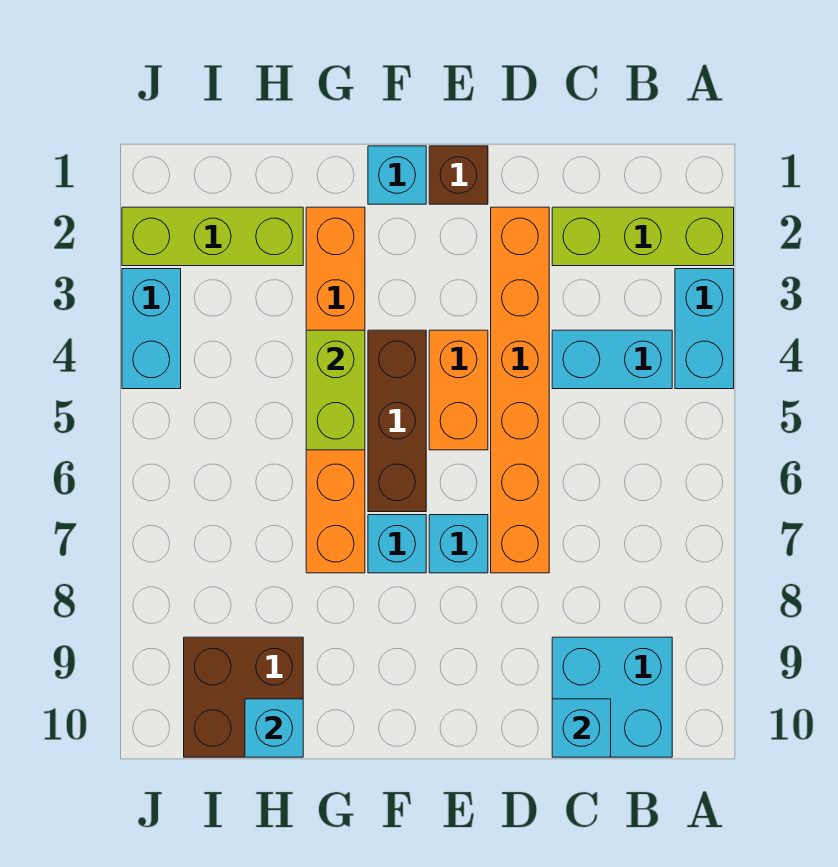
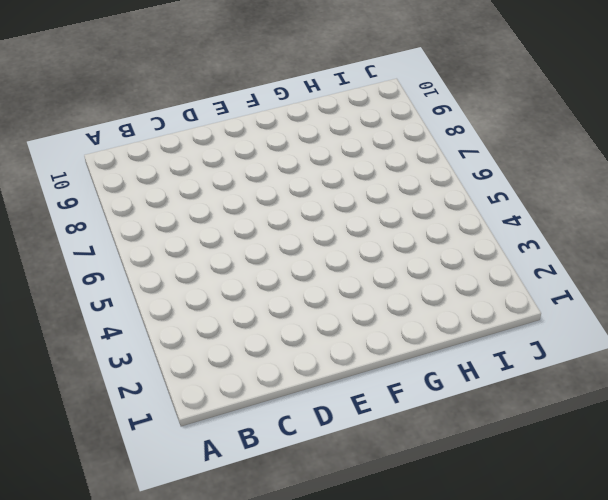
none -> lime 1x3 brick [552,207,734,266]
none -> cyan 1x2 brick [675,269,734,389]
none -> cyan 1x2 brick [552,330,672,389]

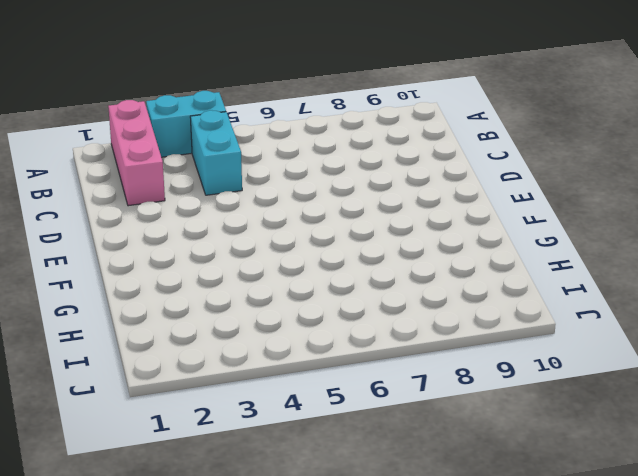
pink 1x3 brick [108,100,165,206] -> lime 1x3 brick [552,207,734,266]
none -> cyan 2x2 brick [552,637,672,757]
none -> orange 1x6 brick [491,207,549,573]
none -> brown 1x1 brick [429,146,488,204]

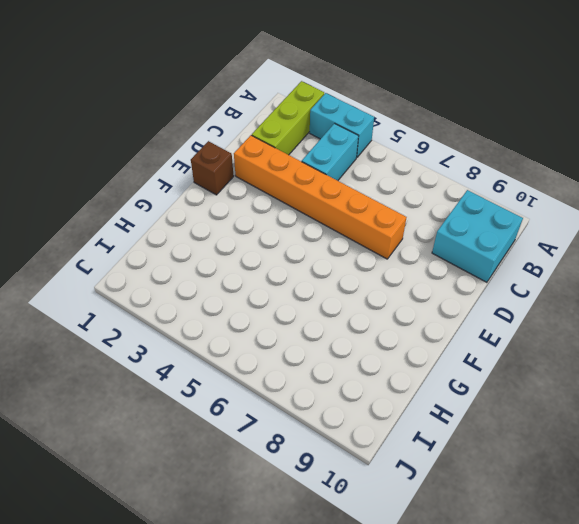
none -> orange 1x2 brick [429,330,488,450]
none -> cyan 1x1 brick [429,515,488,573]
none -> cyan 1x1 brick [368,146,426,204]

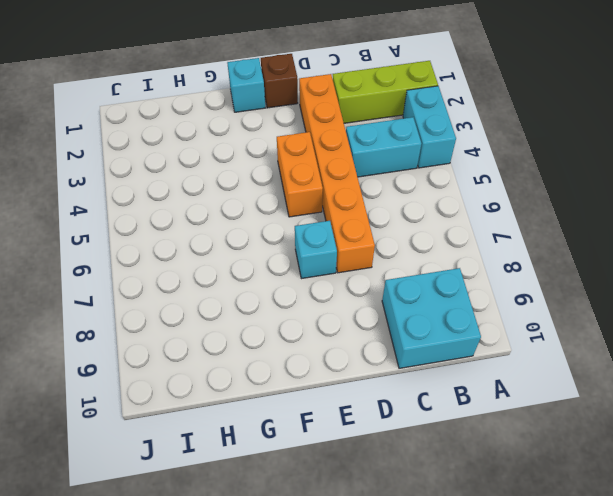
none -> brown 1x3 brick [368,330,426,512]
none -> cyan 1x1 brick [368,515,426,573]
none -> orange 1x6 brick [306,207,365,573]

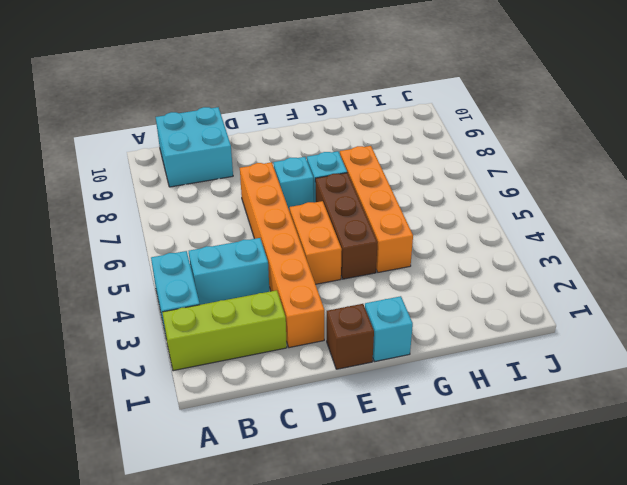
orange 1x4 brick [340,146,413,272] -> orange 1x6 brick [306,207,365,573]
none -> lime 1x3 brick [122,207,303,266]
none -> brown 2x2 brick [184,637,303,757]
none -> cyan 1x2 brick [122,269,181,389]

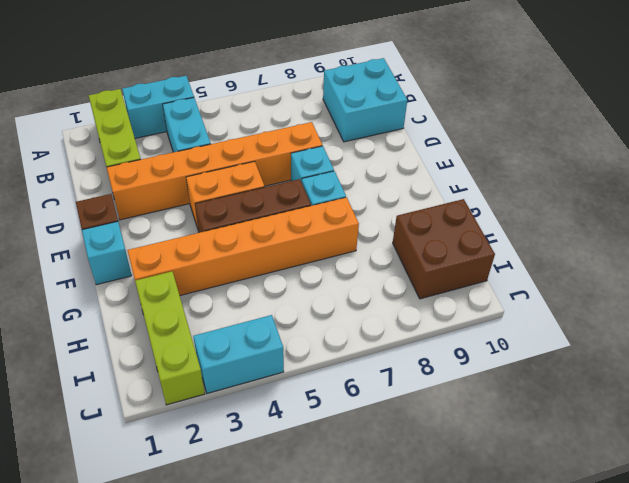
none -> cyan 1x1 brick [552,699,611,757]
none -> lime 1x2 brick [306,330,365,450]
none -> cyan 1x1 brick [245,699,303,757]

